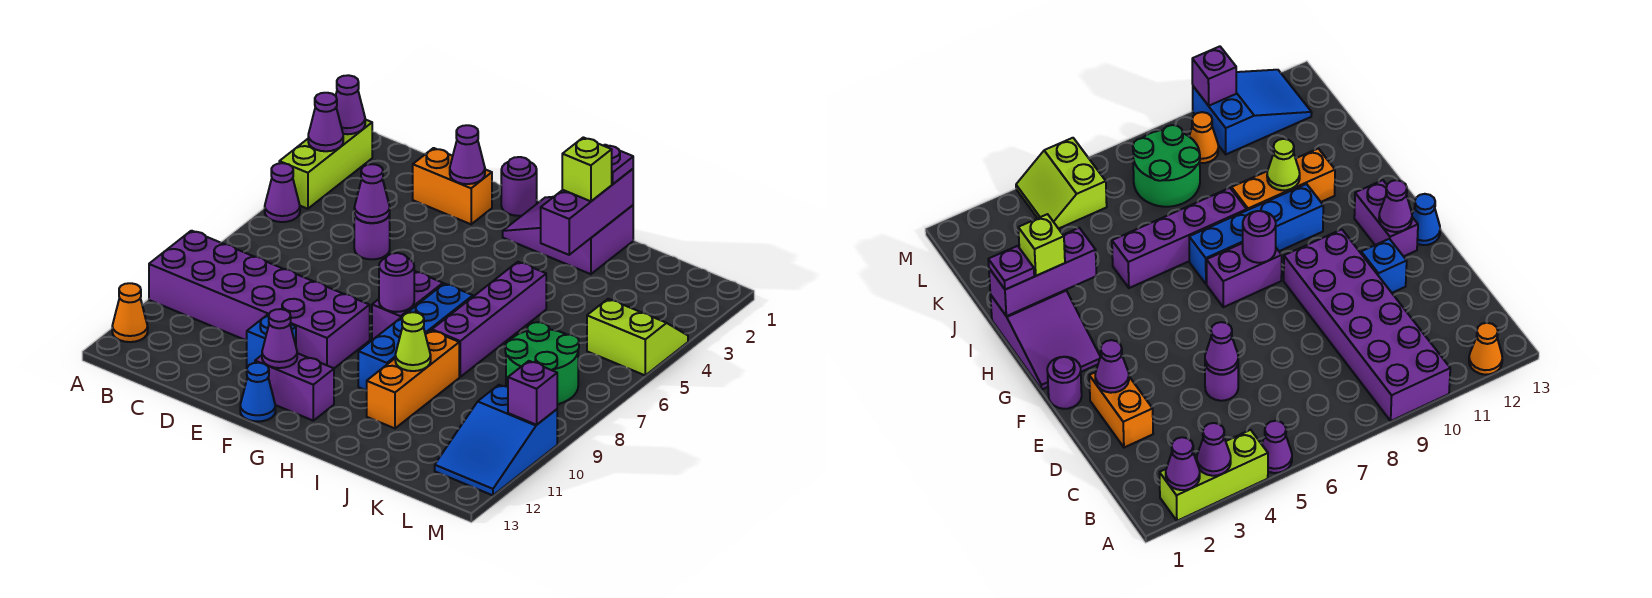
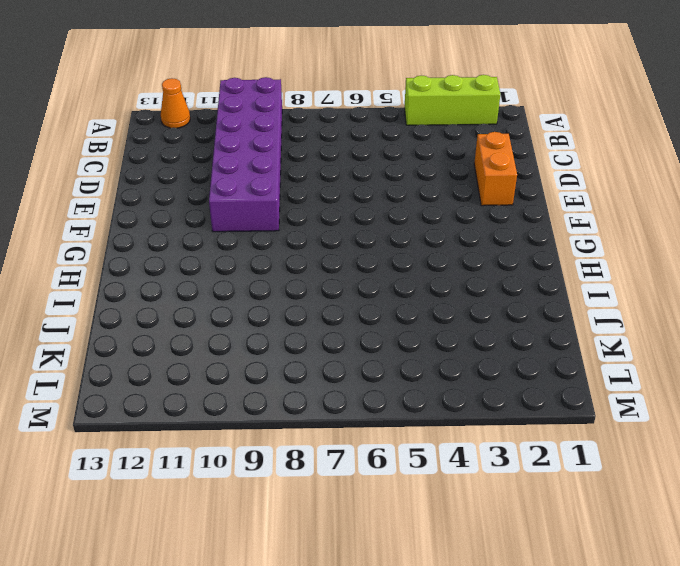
none -> purple 1x1 cone [265,163,300,222]
none -> purple 1x1 round brick [354,214,390,259]
none -> blue 1x1 brick [247,315,296,367]
none -> purple 1x1 round brick [501,157,537,216]

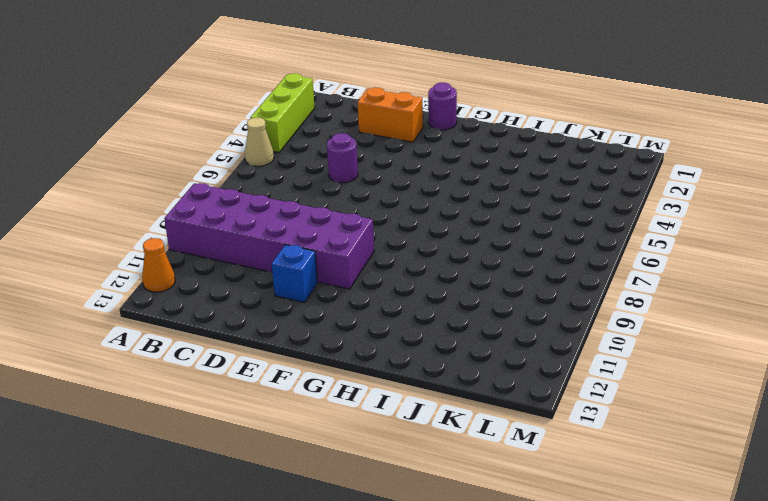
tan 1x1 cone [245,118,274,166] -> purple 1x1 cone [265,163,300,222]
none -> purple 1x2 brick [255,353,334,421]
none -> blue 1x1 cone [240,363,275,422]
none -> purple 2x3 slope [503,197,633,274]
none -> purple 1x2 brick [372,271,443,340]

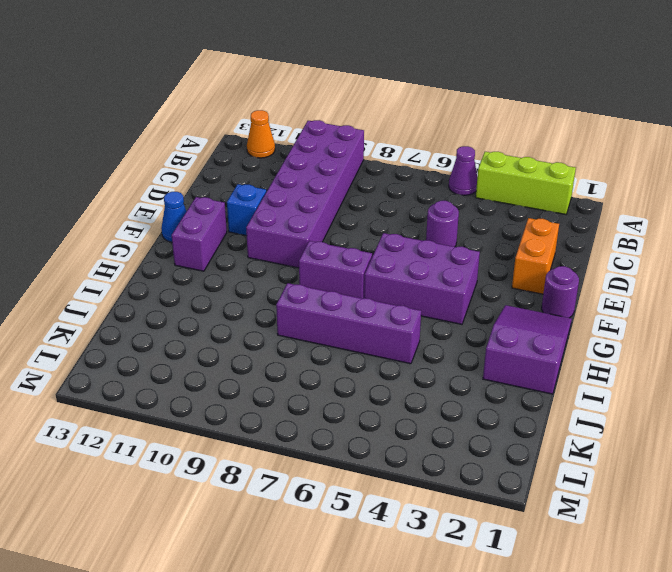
purple 2x3 brick [364,233,480,324] -> none
none -> blue 1x4 brick [358,284,473,391]
none -> orange 1x3 brick [367,330,459,428]
none -> green 2x2 round brick [505,322,579,404]
none -> lime 2x2 slope [587,299,688,375]

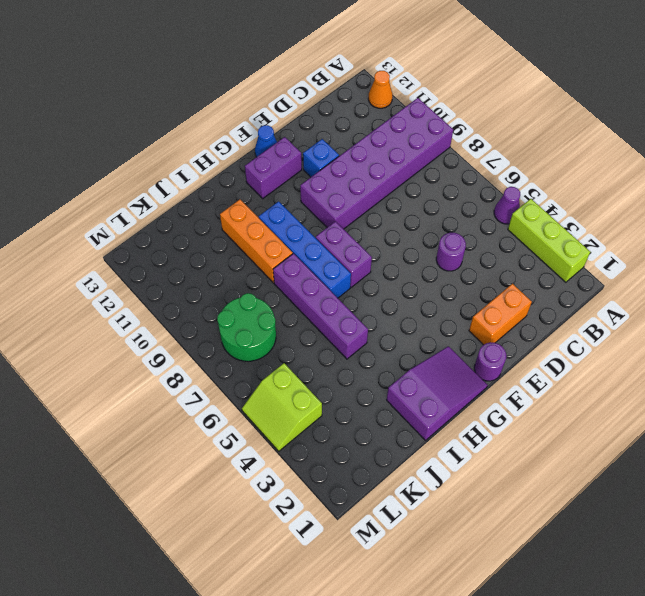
lime 2x2 slope [242,363,322,451] -> lime 2x2 slope turned to [587,299,688,375]
none -> orange 1x1 cone [1189,112,1218,163]
none -> blue 2x3 slope [435,385,557,495]
none -> purple 1x1 cone [336,75,365,134]
none -> purple 1x1 cone [308,93,343,151]

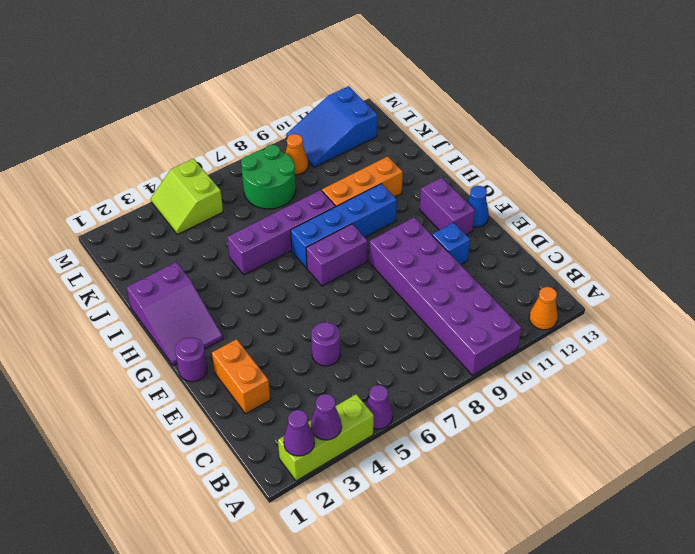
blue 2x3 slope [286,86,378,167] -> blue 2x3 slope turned to [435,385,557,495]
none -> purple 1x1 cone [354,164,390,223]
none -> purple 1x1 cone [450,125,485,184]
none -> purple 1x1 cone [262,309,297,368]
none -> purple 1x1 round brick [379,253,414,312]

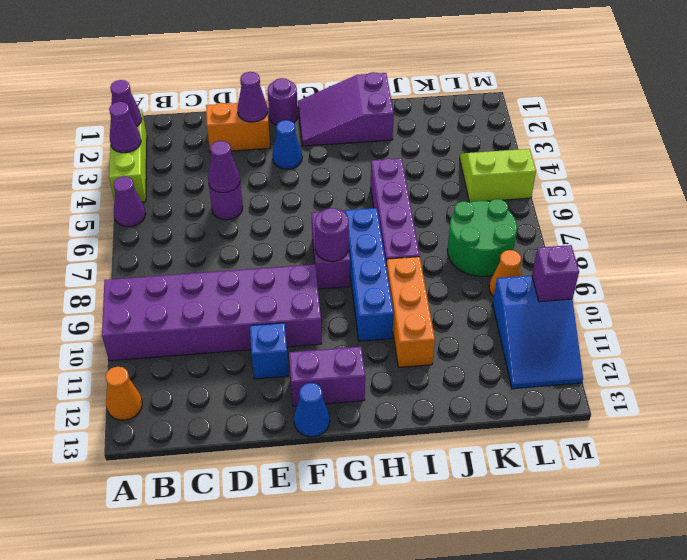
blue 1x1 cone [272,120,302,169] -> none
none -> purple 1x1 cone [262,309,297,368]
none -> purple 1x3 brick [541,169,633,255]
none -> lime 1x1 cone [395,312,431,371]
none -> purple 1x1 plate [604,145,633,184]

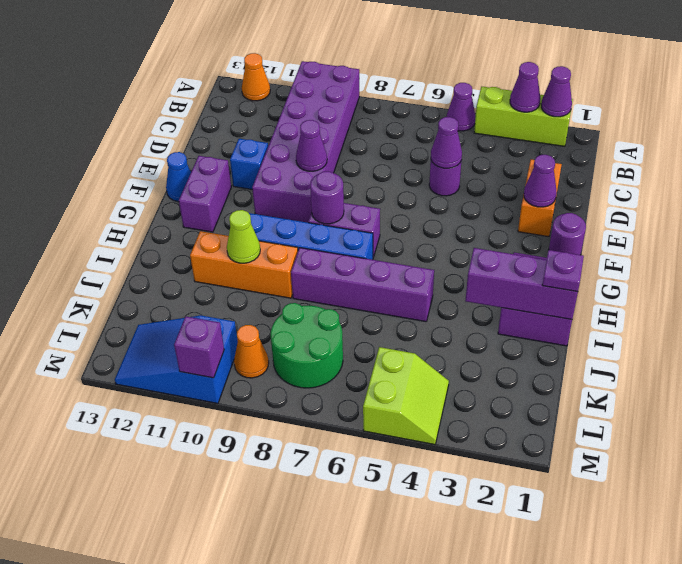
purple 1x1 cone [296,120,327,171] -> purple 1x1 cone moved to [262,309,297,368]
none -> lime 1x1 brick [562,137,612,201]

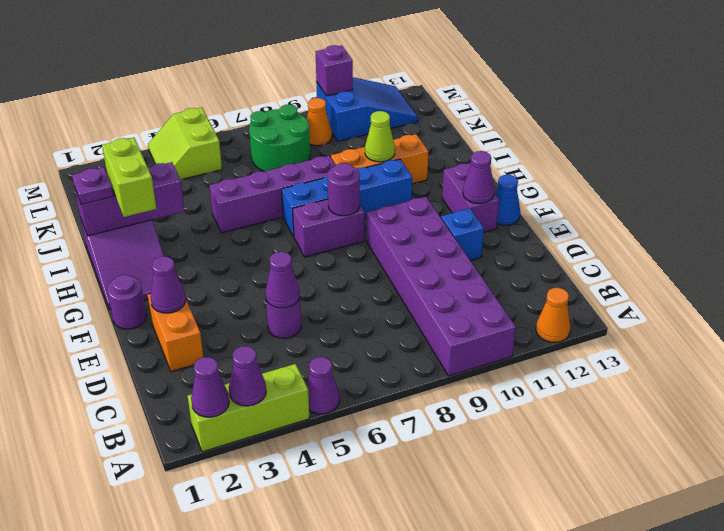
lime 1x2 brick [102,137,156,217] -> lime 1x1 brick [562,137,612,201]

